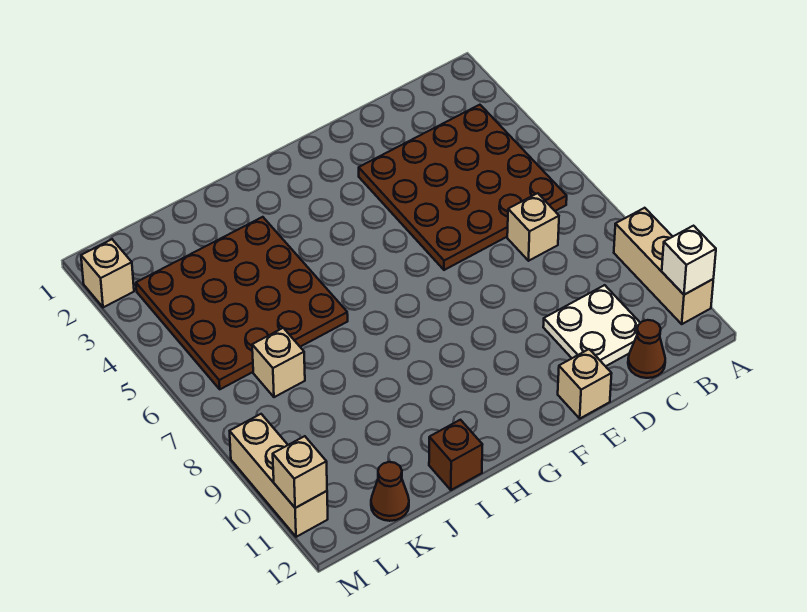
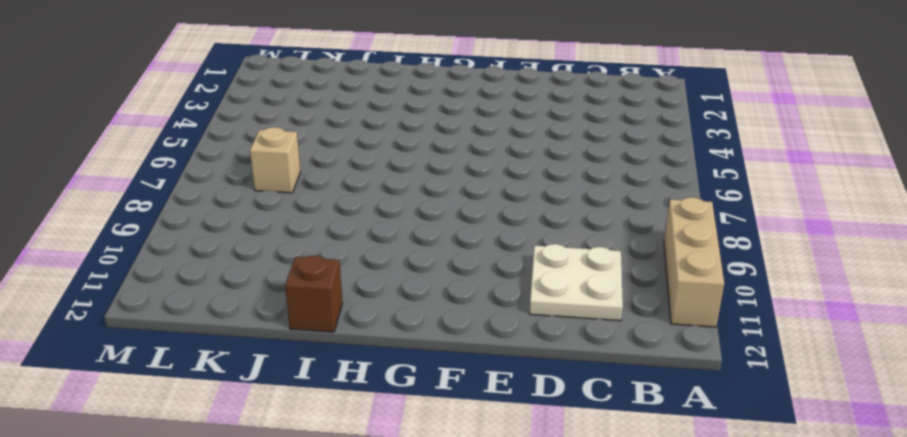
none -> brown 4x4 plate [359,105,567,270]
none -> tan 1x1 brick [507,193,559,261]
none -> brown 1x1 cone [628,320,665,378]

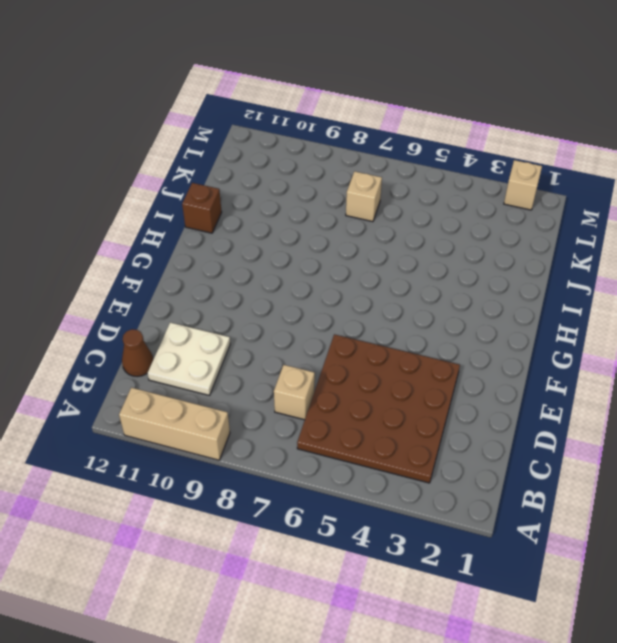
none -> tan 1x1 brick [558,349,612,418]
none -> brown 4x4 plate [136,217,348,389]
none -> brown 1x1 cone [371,462,409,521]

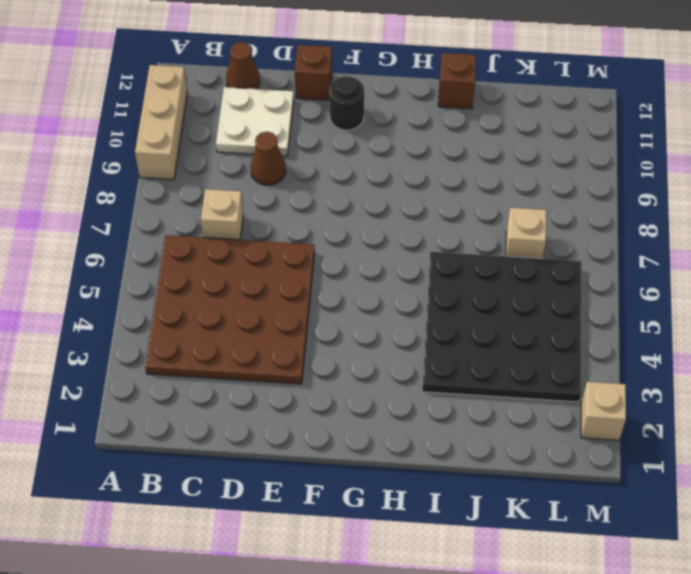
brown 1x1 cone [251,132,286,185] -> brown 1x1 cone moved to [371,462,409,521]
brown 1x1 brick [295,45,332,100] -> tan 1x1 brick [558,349,612,418]
black 1x1 round brick [329,76,364,130] -> none
black 4x4 plate [422,252,581,402] -> brown 4x4 plate [136,217,348,389]
none -> tan 1x3 brick [230,414,328,537]
none -> white 1x1 brick [662,226,716,295]
none -> tan 1x1 brick [273,436,327,508]

